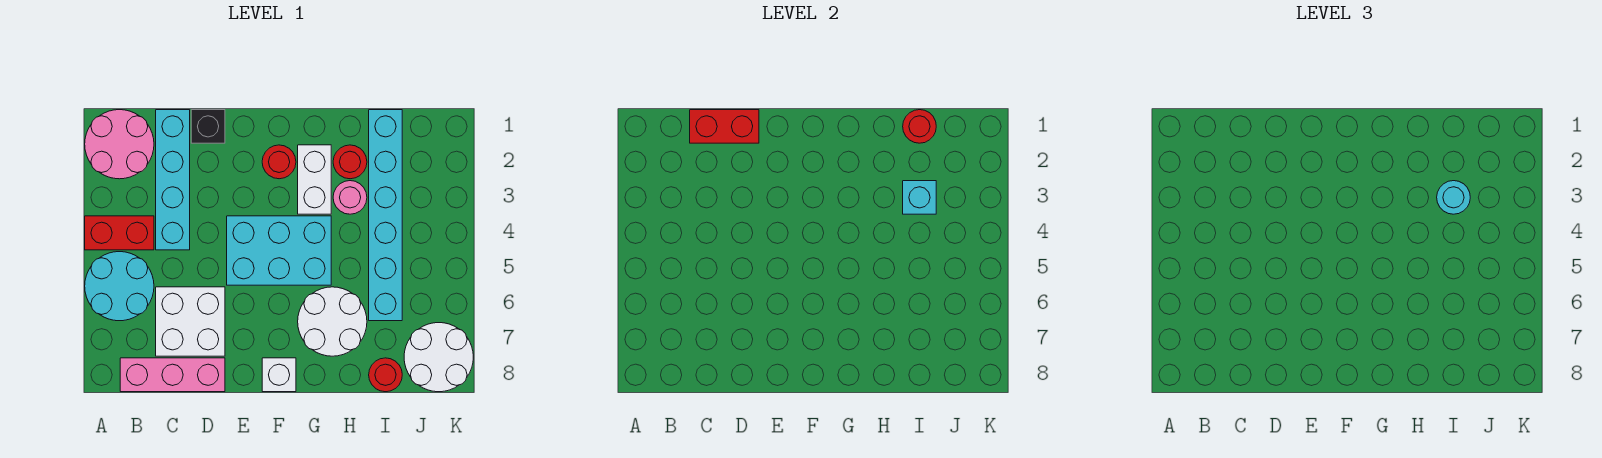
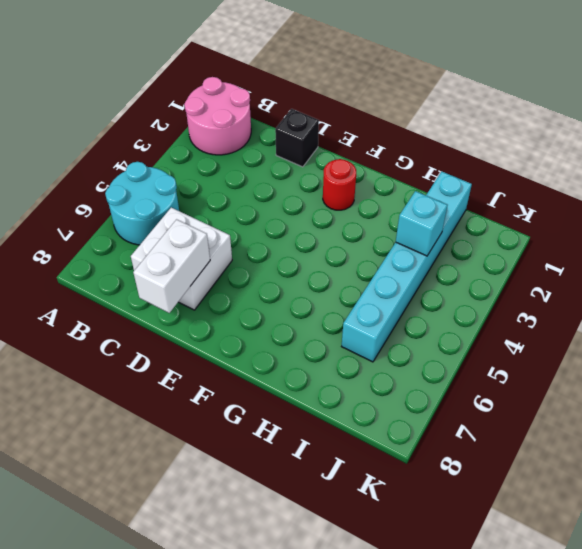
white 1x2 brick [133,219,210,313] -> white 1x2 brick moved to [298,145,331,214]
none -> red 1x2 brick [85,216,154,250]
none -> pink 1x3 brick [120,358,225,392]
none -> cyan 1x4 brick [156,110,190,250]

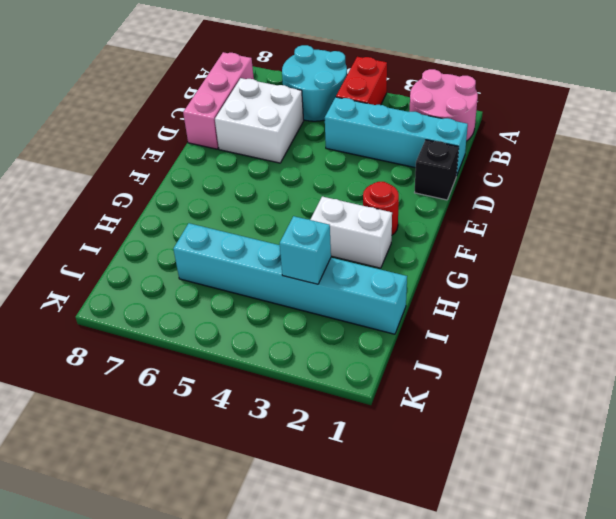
none -> cyan 2x3 brick [227,216,331,285]
none -> white 1x1 brick [262,358,296,392]
none -> white 2x2 round brick [298,287,367,356]

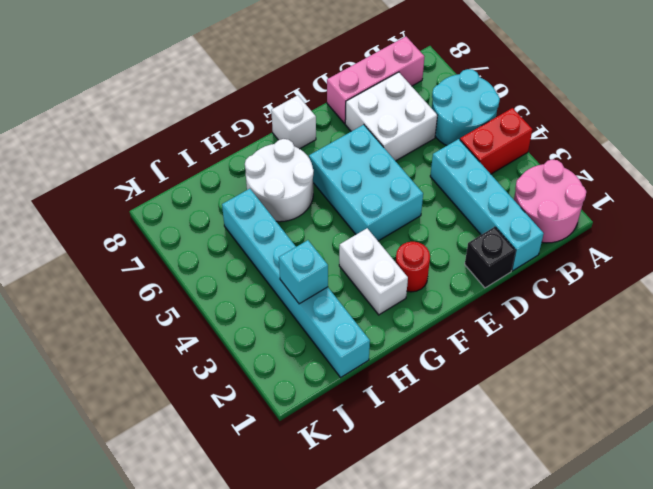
cyan 2x3 brick [309,125,423,241] -> cyan 2x3 brick turned to [227,216,331,285]
none -> red 1x1 round brick [333,145,367,179]
none -> pink 1x1 round brick [333,181,367,214]
none -> red 1x1 round brick [369,358,402,392]

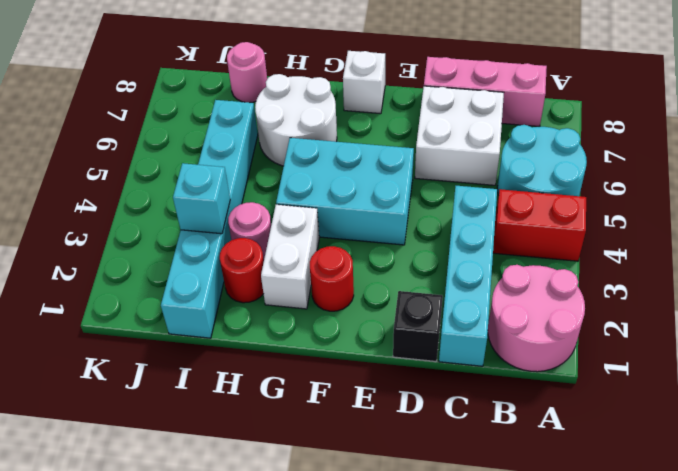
pink 1x1 round brick [227,42,267,103] -> red 1x1 round brick [369,358,402,392]
none -> white 2x2 round brick [404,323,473,392]
none -> red 1x2 brick [690,110,759,143]
none -> red 1x1 round brick [903,110,936,143]

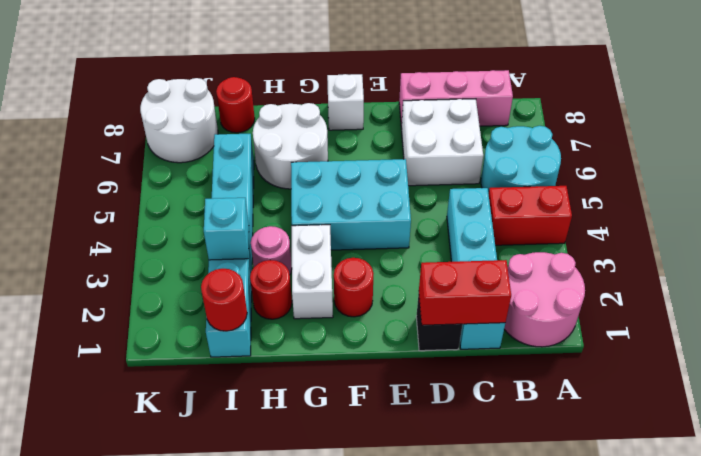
none -> cyan 1x1 round brick [1437,181,1470,214]

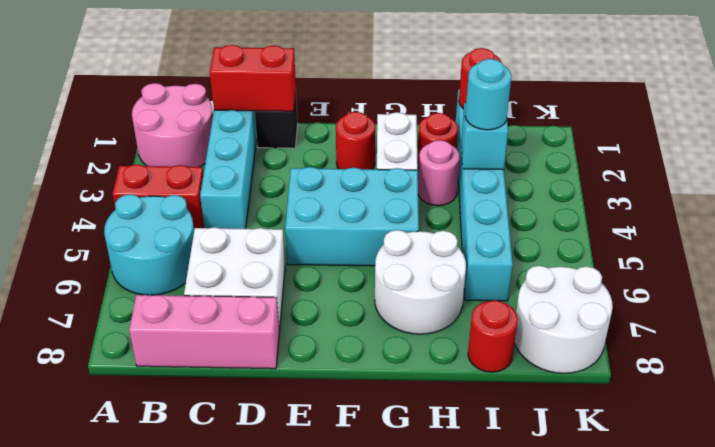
none -> white 1x1 brick [262,358,296,392]

